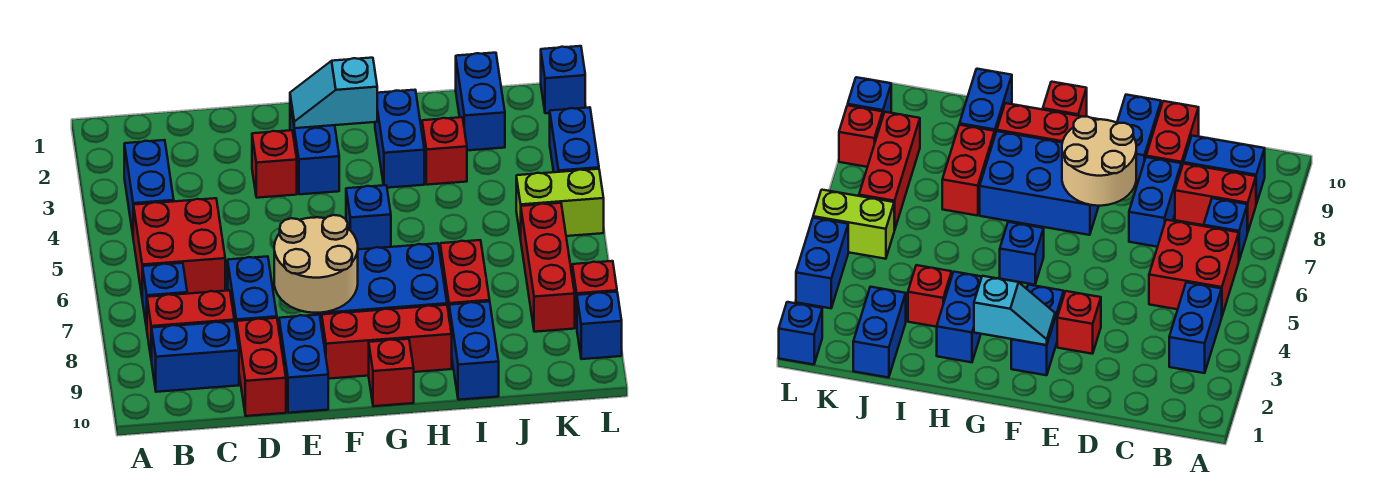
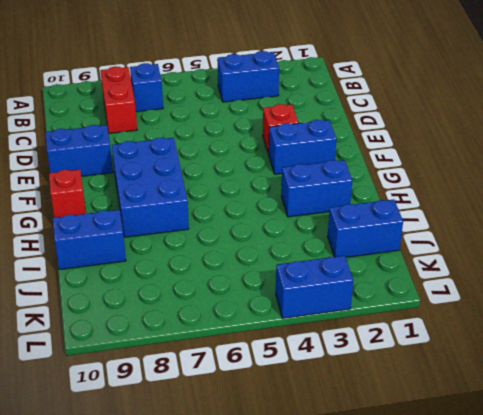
none -> red 2x2 brick [133,198,225,295]
none -> blue 1x2 brick [152,321,239,392]
none -> blue 1x2 brick [228,256,277,334]

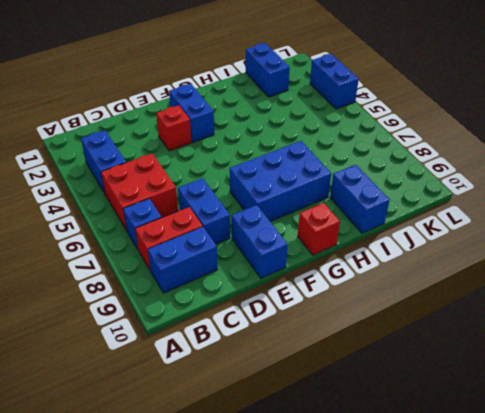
none -> red 1x2 brick [237,318,286,416]
none -> red 1x3 brick [322,305,452,379]
none -> blue 1x1 brick [346,185,391,249]

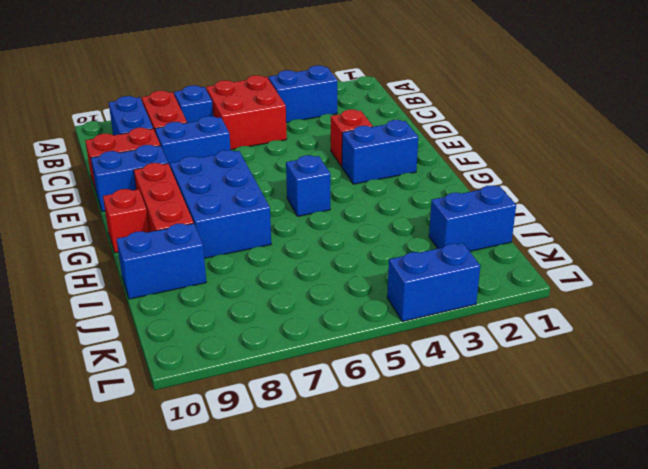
none -> blue 1x2 brick [375,90,424,188]
none -> red 1x1 brick [422,117,467,185]
none -> red 1x2 brick [440,240,490,313]

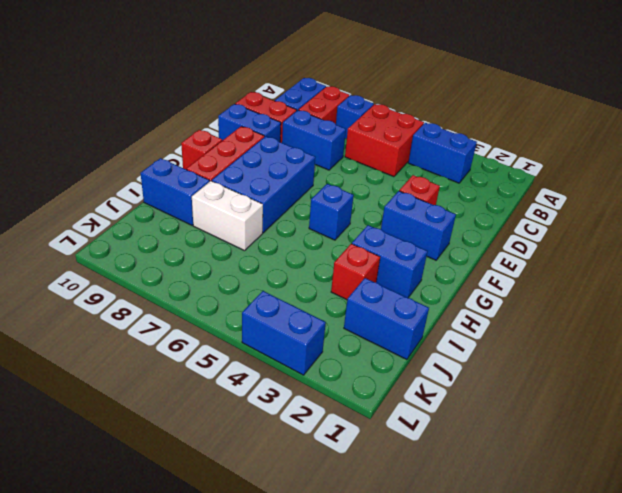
white 1x2 brick [192,181,263,251] -> red 1x2 brick [440,240,490,313]
none -> lime 1x2 brick [516,169,604,239]
none -> red 1x3 brick [521,203,575,332]
none -> blue 1x1 brick [541,46,585,113]

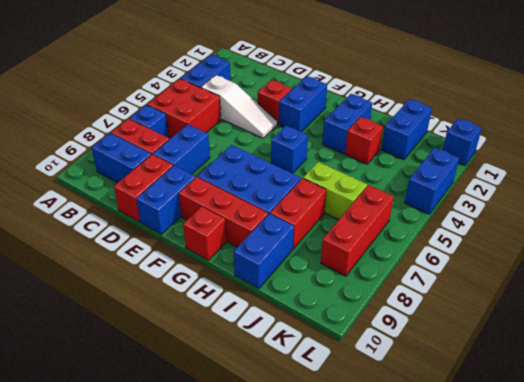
white 1x3 slope [201,75,277,138] -> none
lime 1x2 brick [303,162,367,219] -> lime 1x2 brick moved to [516,169,604,239]
none -> red 1x1 brick [572,261,617,327]
none -> blue 1x1 brick [577,292,622,359]
none -> tan 2x2 round brick [274,215,358,313]

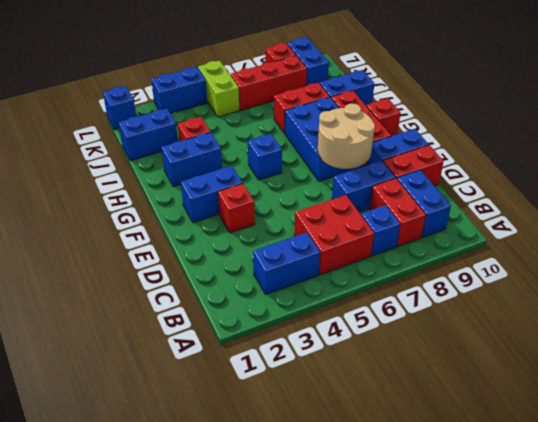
blue 1x2 brick [287,37,329,86] -> blue 1x1 brick [577,292,622,359]
none -> cyan 1x2 slope [290,58,377,128]

